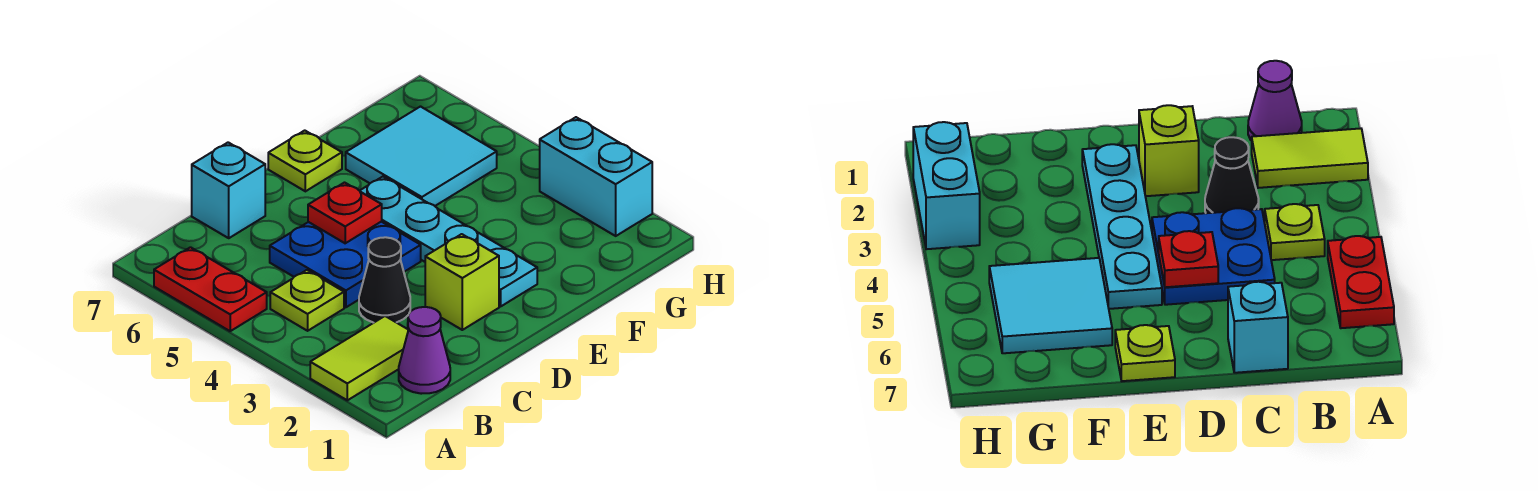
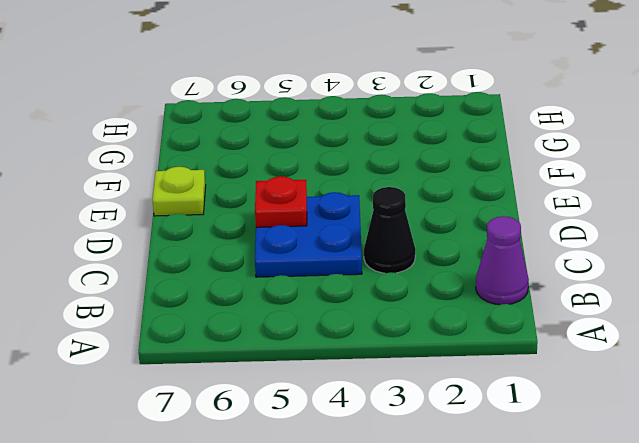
none -> lime 1x2 tile [310,316,408,400]
none -> red 1x2 plate [154,247,267,331]
none -> lime 1x1 plate [270,270,344,331]

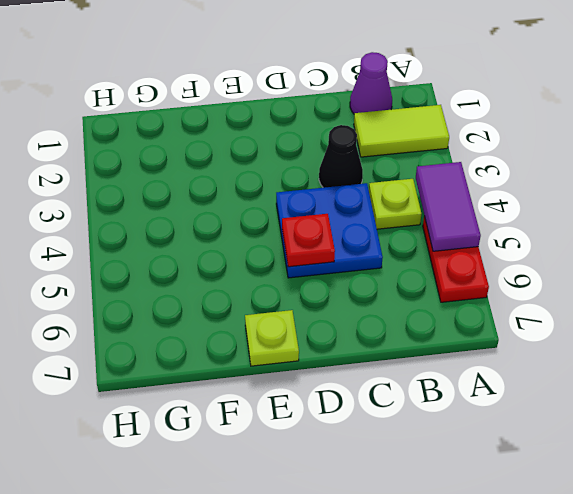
purple 1x2 tile [416,162,481,251] -> none
none -> cyan 1x1 brick [192,142,265,238]
none -> lime 1x1 brick [425,234,499,330]
none -> cyan 1x4 plate [360,177,537,306]

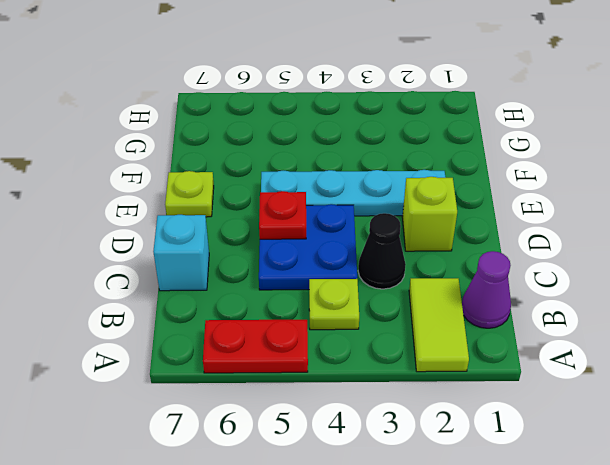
none -> cyan 2x2 tile [346,107,497,206]
none -> cyan 1x2 brick [540,117,652,236]

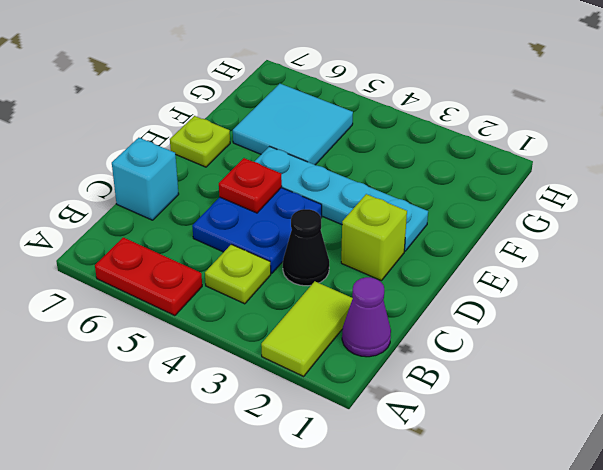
none -> cyan 1x2 brick [540,117,652,236]

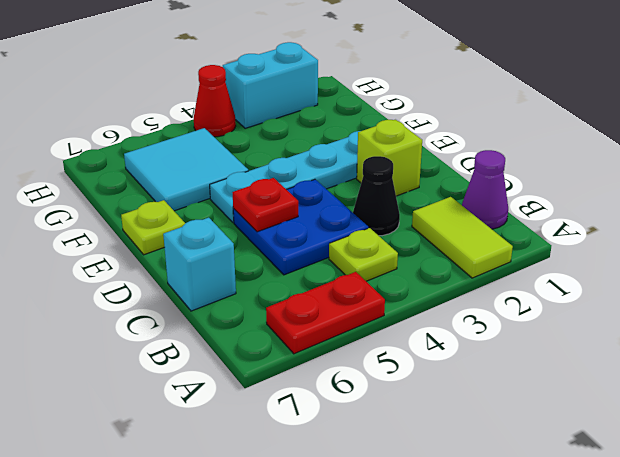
red 1x1 cone [194,65,236,137] -> none

